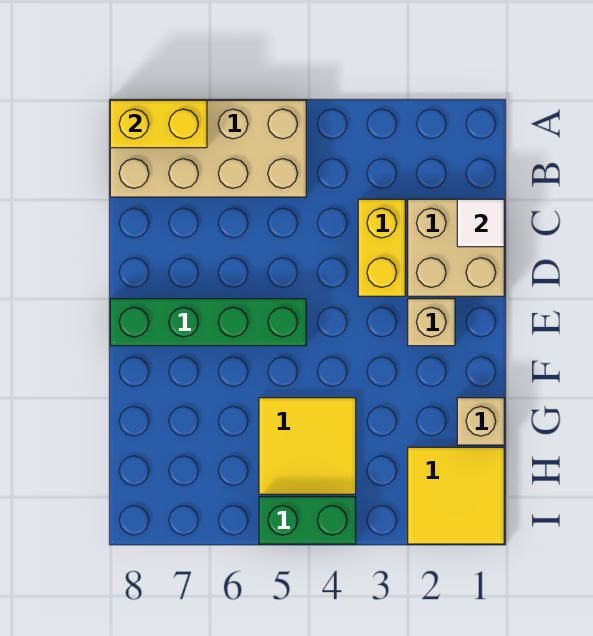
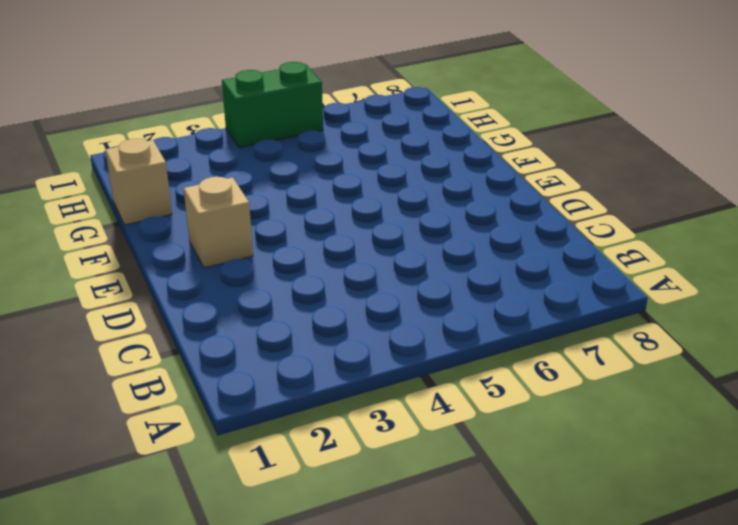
none -> tan 2x4 brick [110,100,306,197]
none -> tan 2x2 brick [408,199,504,296]

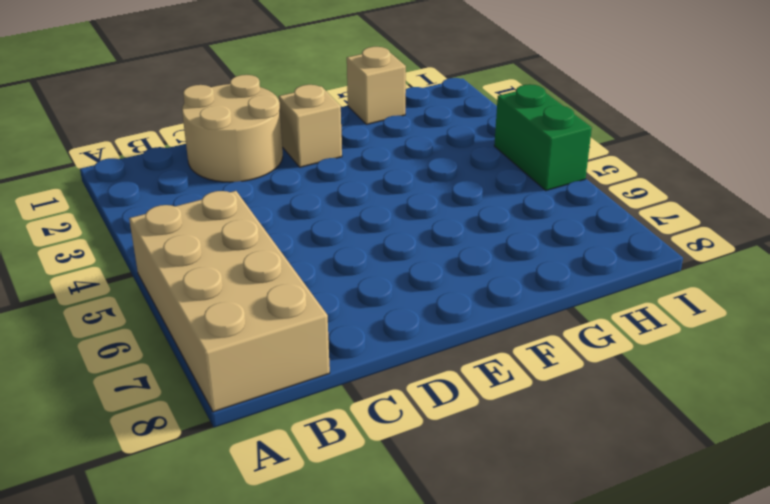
tan 2x2 round brick [182,75,283,182] -> tan 2x2 brick [408,199,504,296]
none -> yellow 1x2 brick [358,199,405,296]
none -> green 1x4 brick [110,299,306,346]

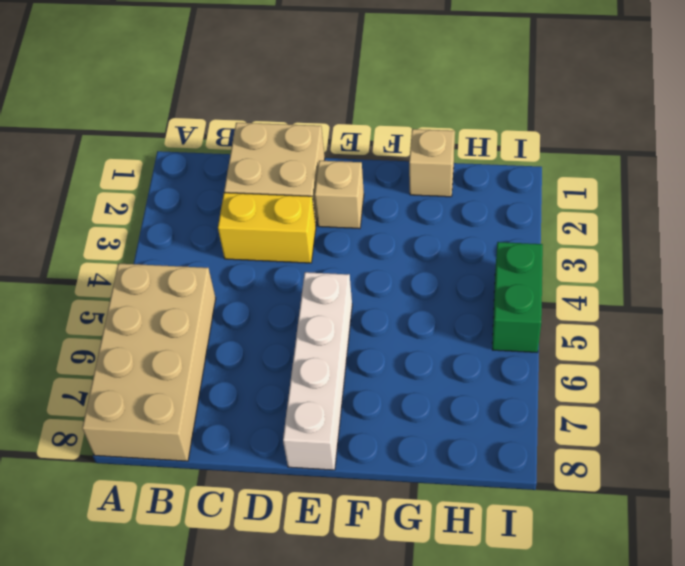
white 1x4 brick [283,272,352,470] -> green 1x4 brick [110,299,306,346]
none -> yellow 2x2 tile [259,398,356,494]
none -> yellow 2x2 tile [408,447,504,544]

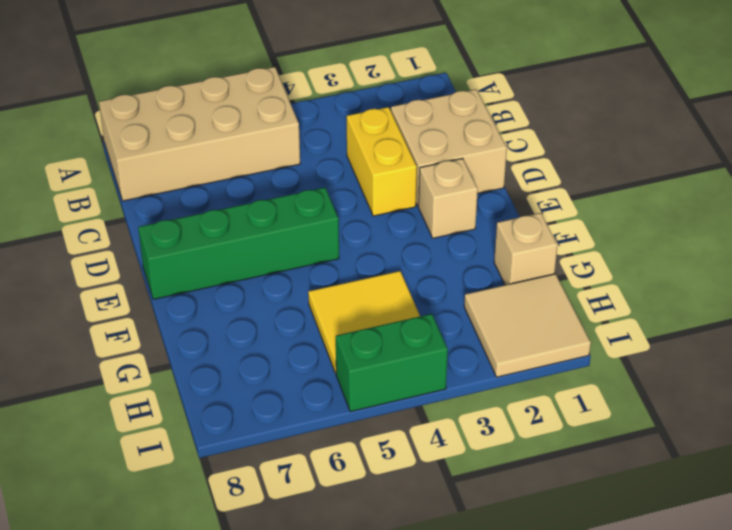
tan 2x2 tile [464,274,591,377] -> yellow 2x2 tile [408,447,504,544]
none -> yellow 1x2 brick [110,100,207,148]
none -> white 1x1 tile [457,199,504,247]

